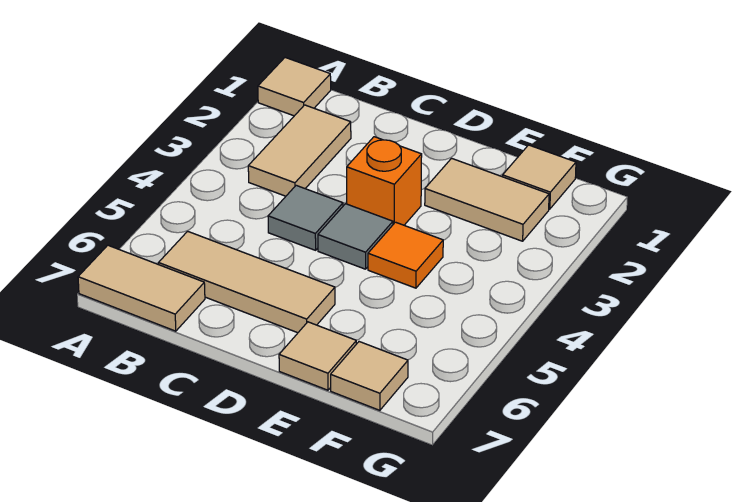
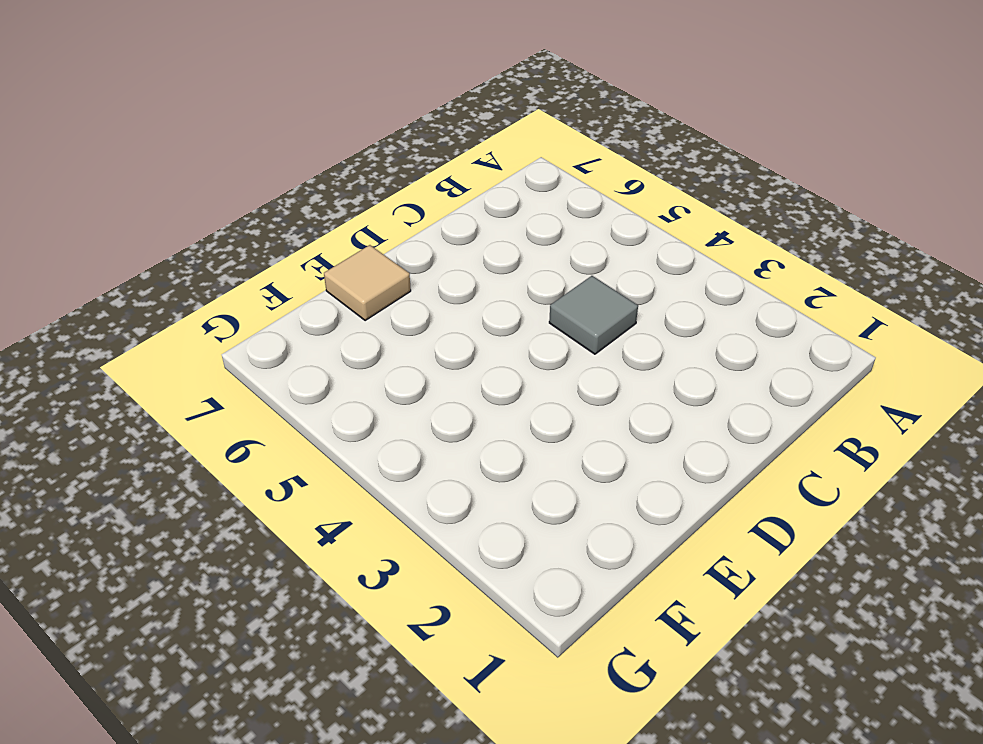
none -> tan 1x1 tile [258,58,331,116]
none -> tan 1x2 tile [78,245,205,331]
none -> tan 1x2 tile [248,105,351,196]

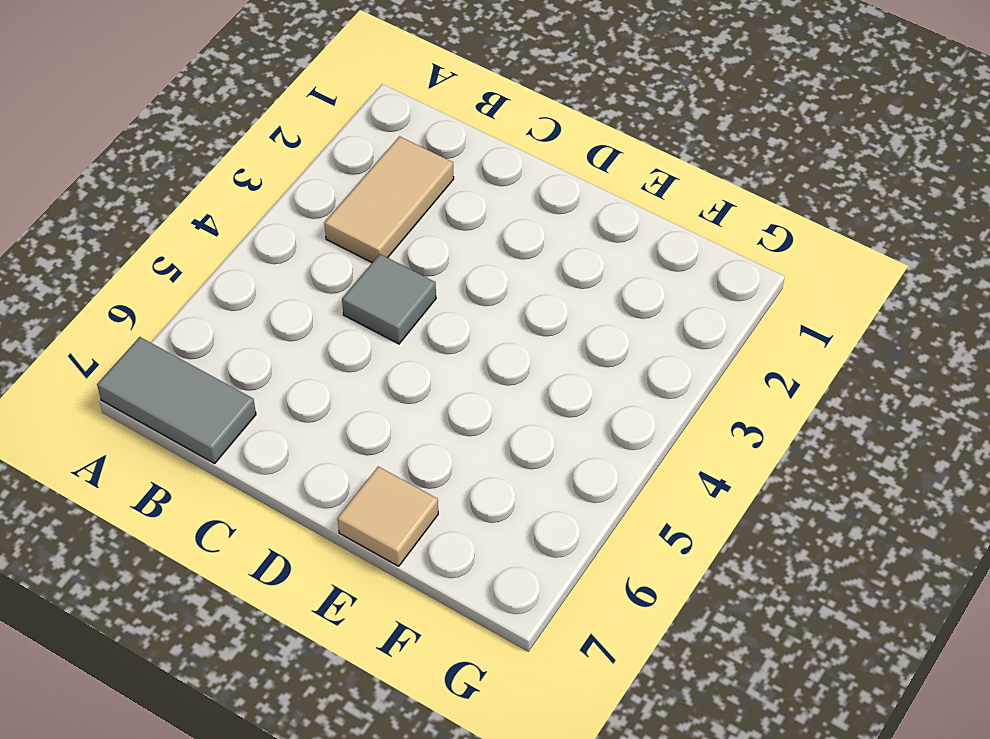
grey 1x2 tile [97,337,256,463] -> tan 1x2 tile [78,245,205,331]
none -> tan 1x1 tile [258,58,331,116]
none -> tan 1x3 tile [159,231,335,333]
none -> orange 1x1 brick [347,137,422,225]

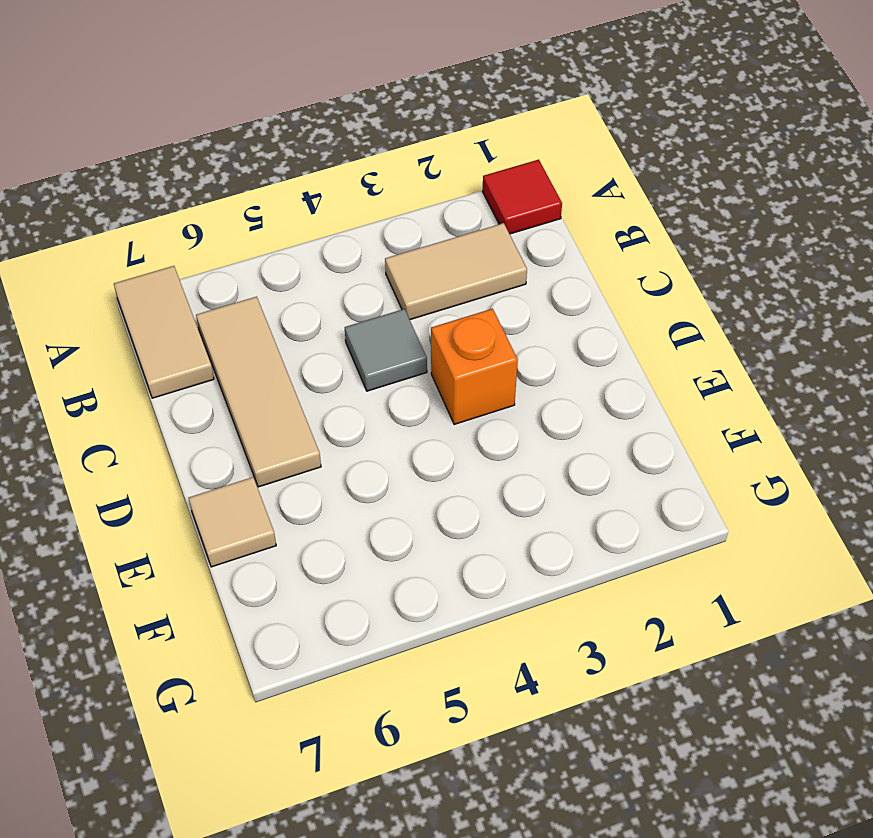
red 1x1 tile [483,160,562,234] -> tan 1x1 tile [258,58,331,116]
none -> grey 1x1 tile [318,204,393,269]
none -> tan 1x2 tile [425,158,549,241]
none -> orange 1x1 tile [368,222,443,288]

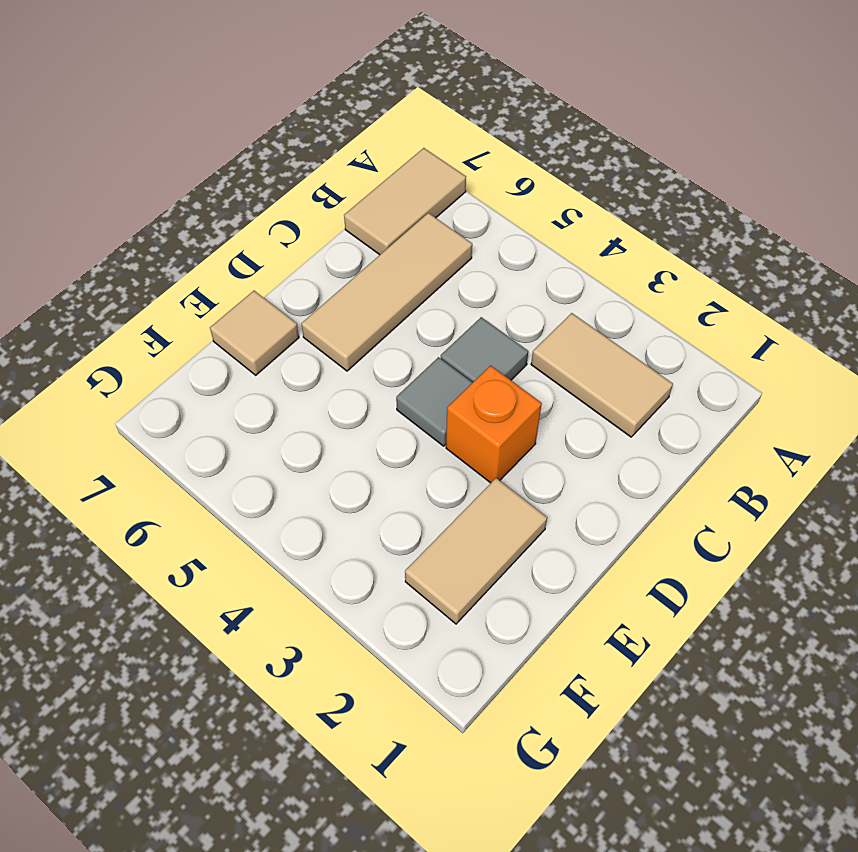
none -> tan 1x1 tile [258,58,331,116]
none -> orange 1x1 tile [368,222,443,288]
none -> tan 1x1 tile [503,145,576,209]

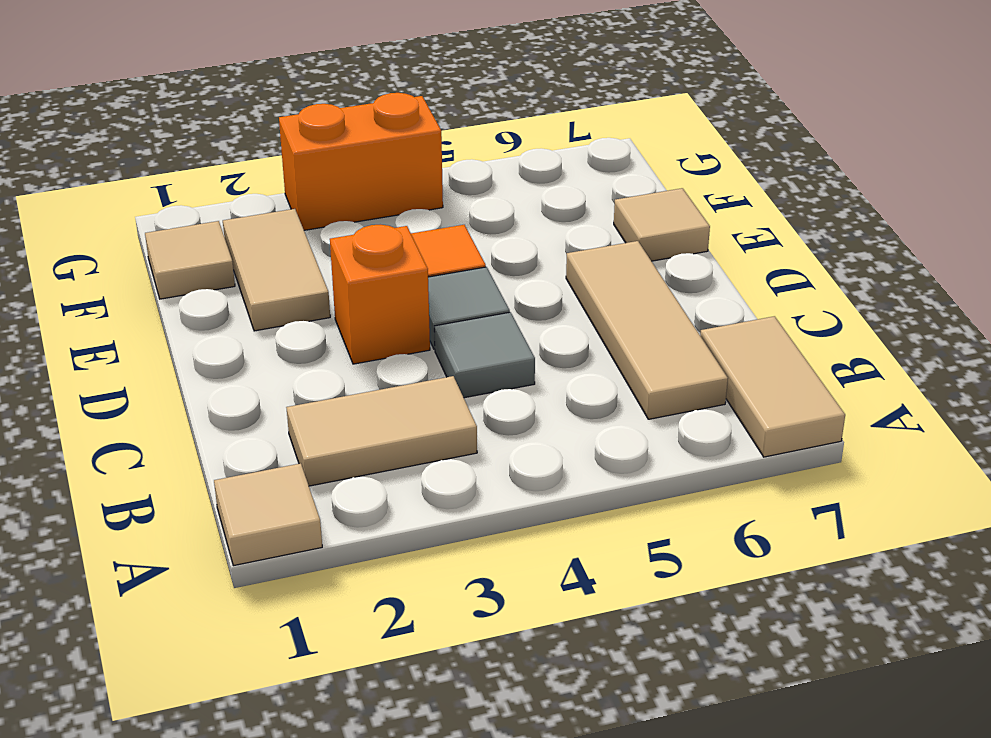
orange 1x2 brick [279,93,443,230] -> none
none -> tan 1x1 tile [331,342,408,410]

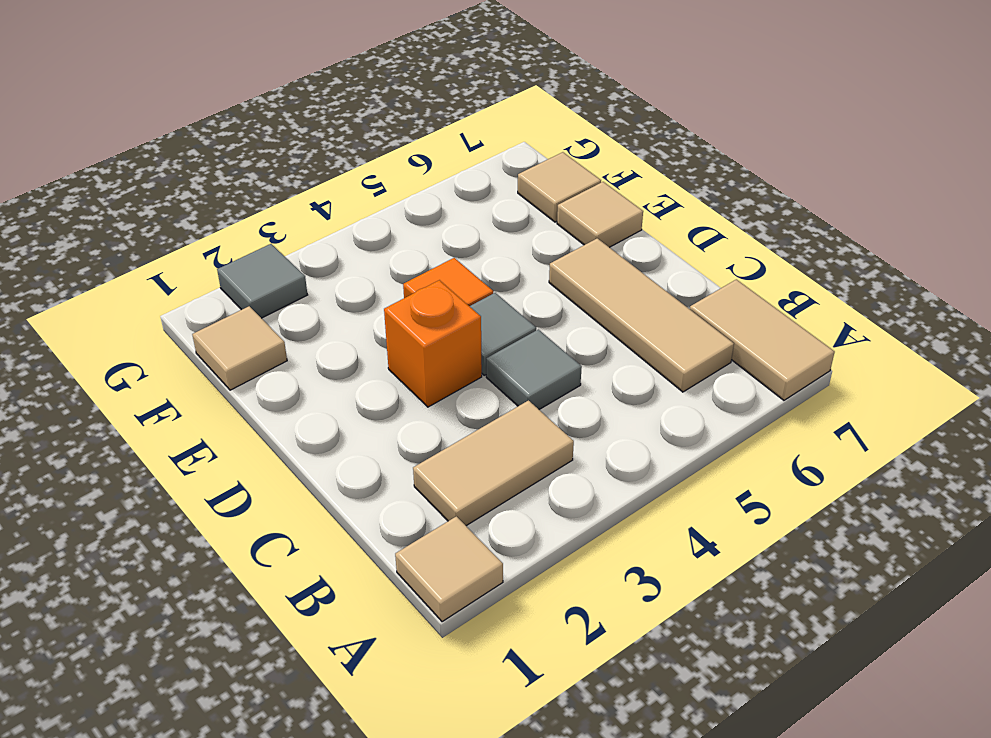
grey 1x1 tile [217,244,307,318] -> none
none -> tan 1x2 tile [425,158,549,241]

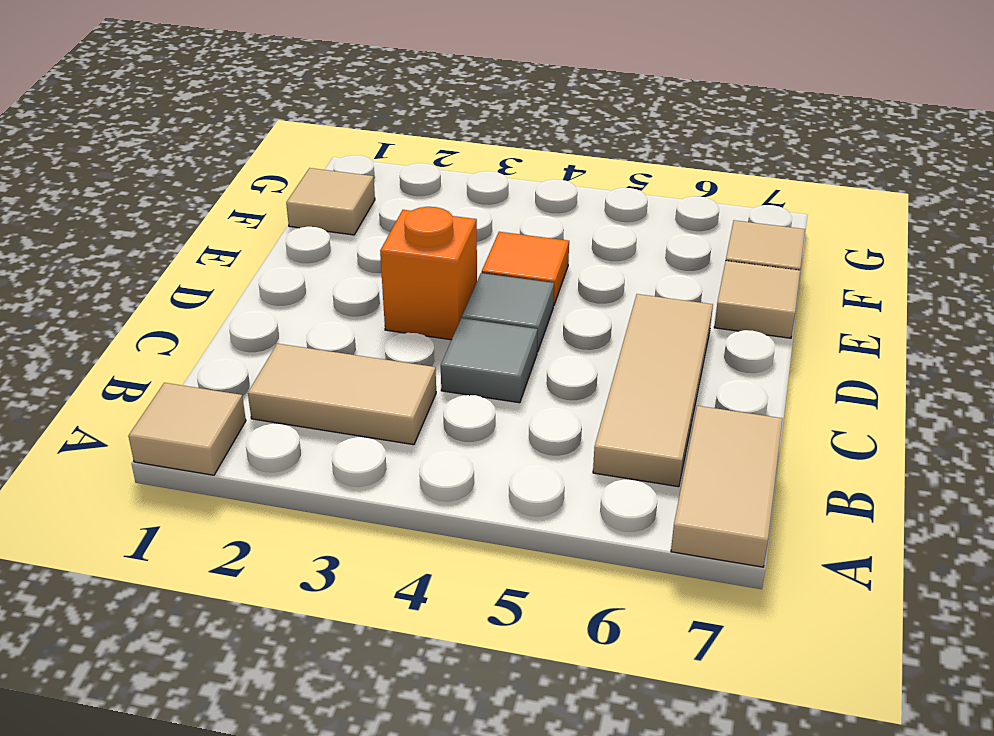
none -> tan 1x2 tile [425,158,549,241]

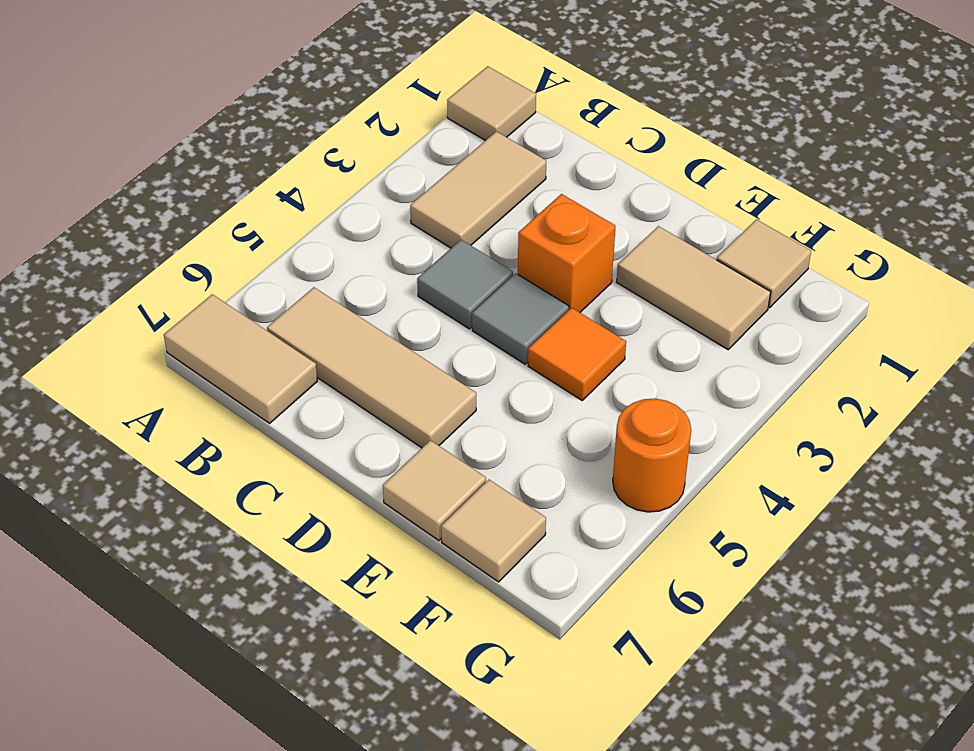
orange 1x1 round brick [613,398,691,512] -> none

